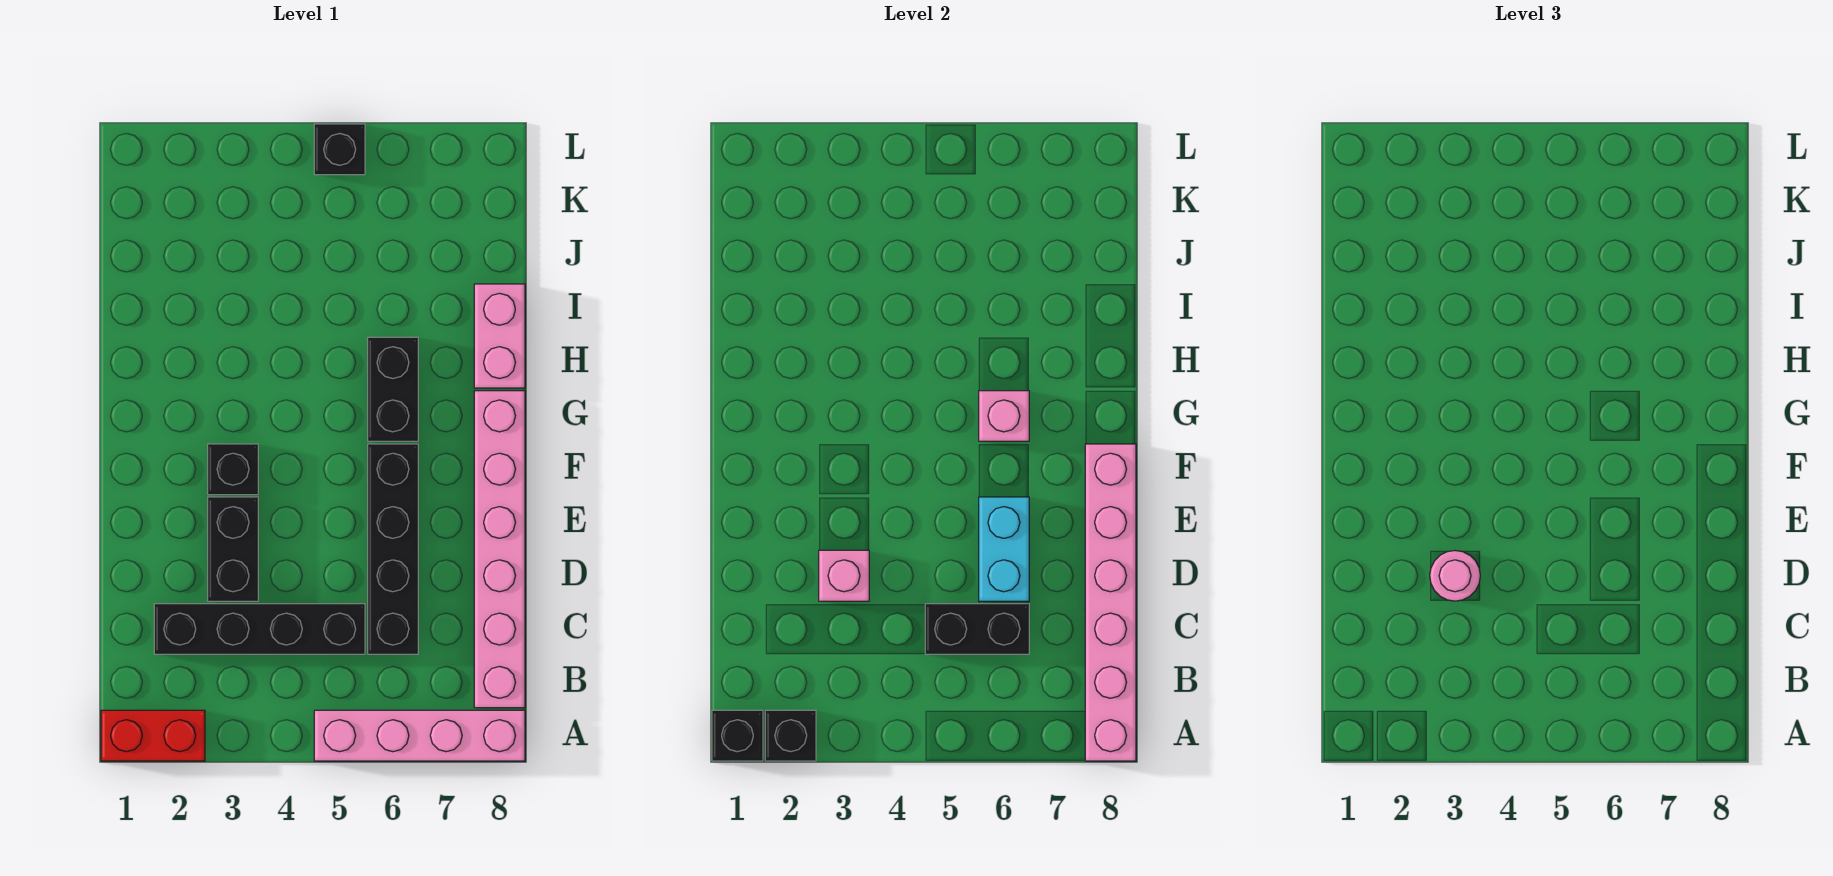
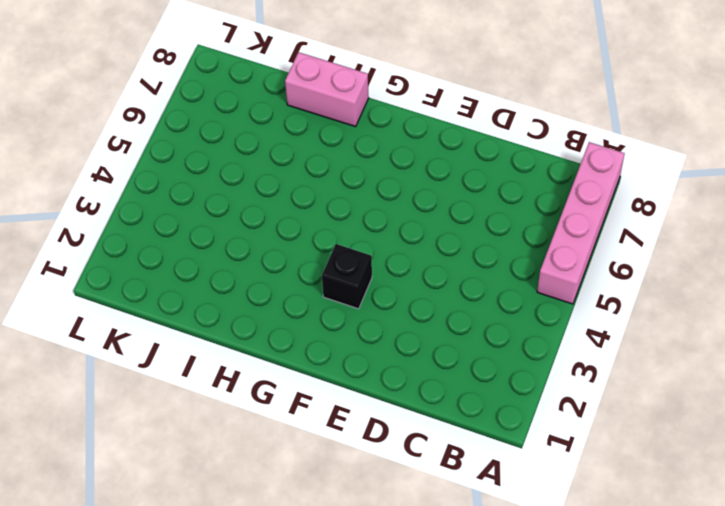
none -> red 1x2 brick [101,710,205,761]
none -> pink 1x6 brick [474,391,525,708]
none -> black 1x4 brick [154,604,365,654]

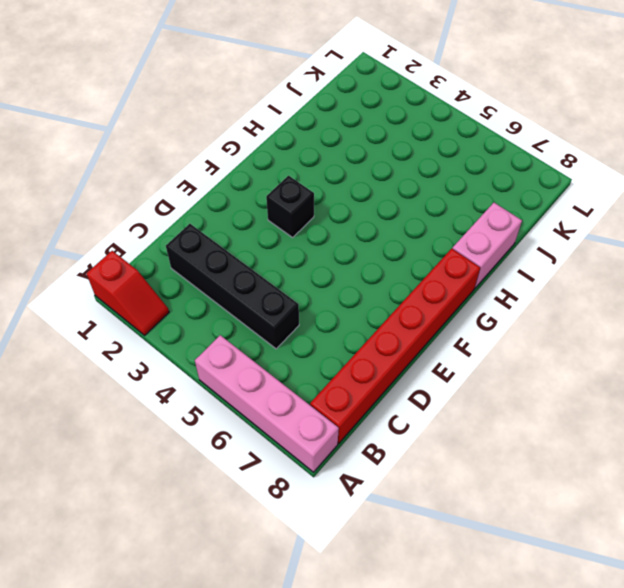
red 1x2 slope [86,251,169,335] -> red 1x2 brick [101,710,205,761]
red 1x6 brick [310,249,480,443] -> pink 1x6 brick [474,391,525,708]
none -> black 1x4 brick [368,444,418,654]
none -> black 1x2 brick [208,497,258,601]
none -> black 1x2 brick [368,337,418,441]

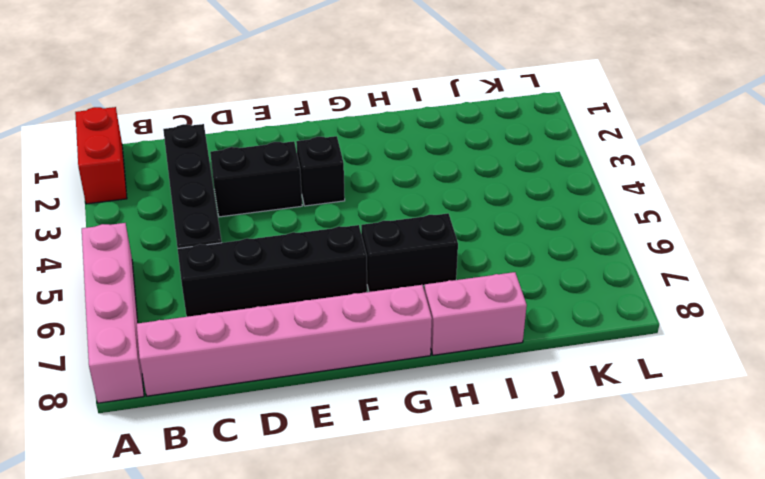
none -> black 1x1 brick [314,124,365,175]
none -> black 1x1 brick [712,710,763,761]
none -> black 1x1 brick [765,710,816,761]

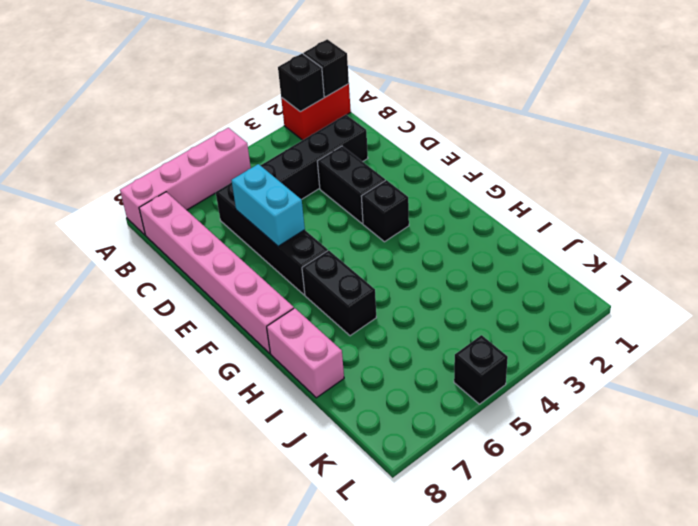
none -> pink 1x6 brick [1085,444,1136,761]
none -> black 1x2 brick [925,604,1029,654]
none -> pink 1x1 brick [819,550,869,601]

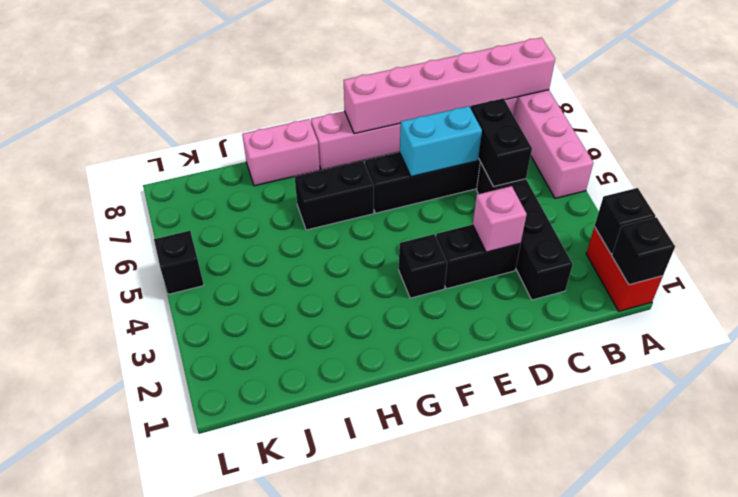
none -> pink 1x1 brick [979,391,1029,441]
none -> pink 1x1 round brick [1430,551,1480,601]

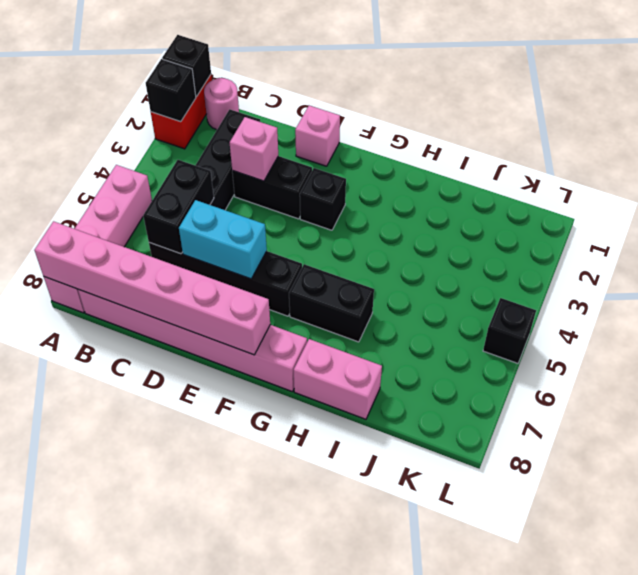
pink 1x1 round brick [204,78,239,130] -> pink 1x1 round brick moved to [1430,551,1480,601]
pink 1x1 brick [295,106,340,166] -> pink 1x1 brick moved to [979,391,1029,441]

